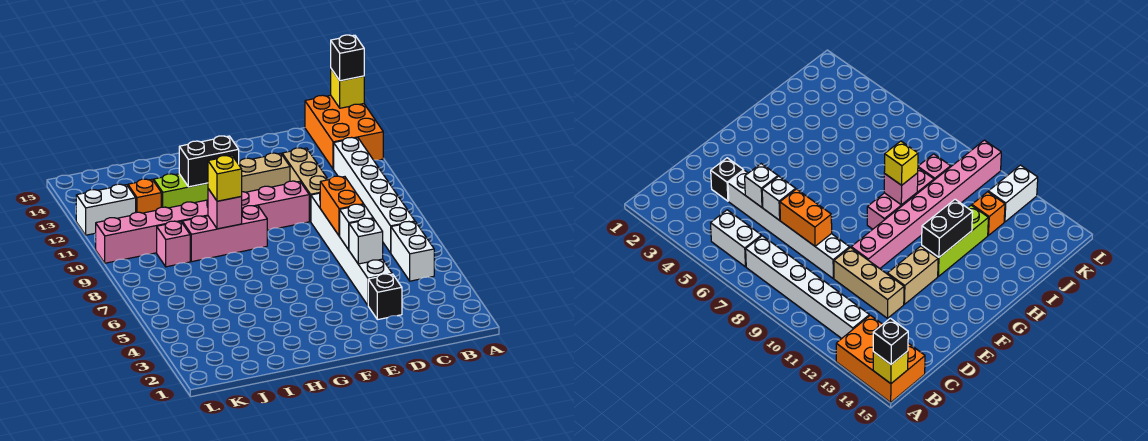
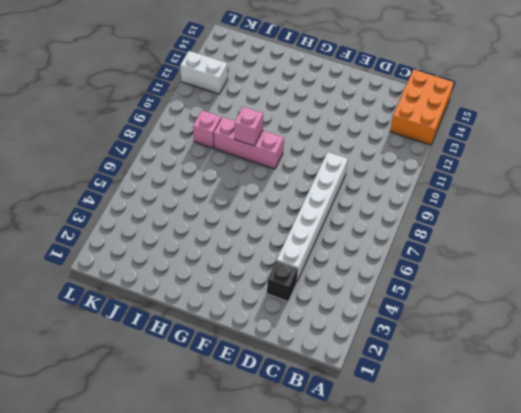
none -> white 1x2 brick [391,222,434,281]
none -> white 1x6 brick [334,137,415,253]
none -> tan 1x3 brick [282,148,328,222]

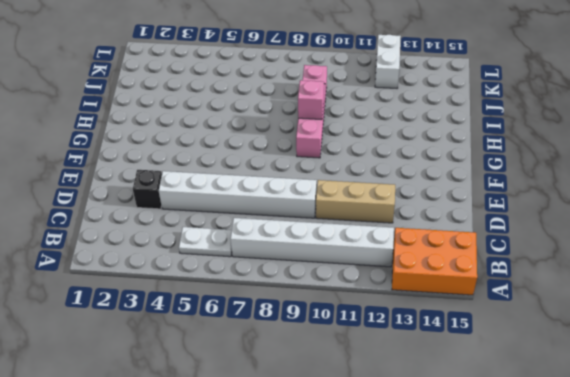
white 1x2 plate [179,227,232,257] -> white 1x2 brick [391,222,434,281]
none -> pink 1x8 brick [96,181,309,263]
none -> tan 1x2 brick [239,153,290,192]
none -> lime 1x3 brick [154,174,208,208]

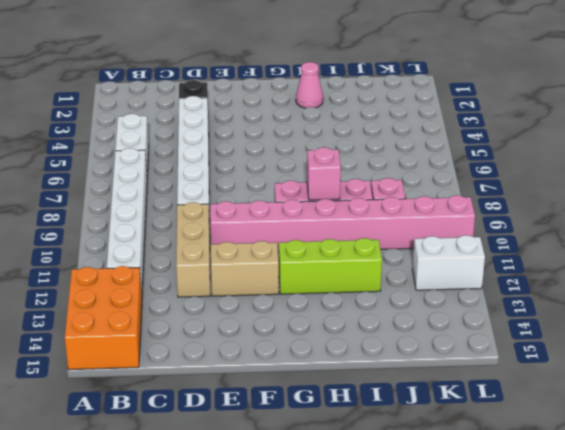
pink 1x1 cone [296,62,323,108] -> none
none -> orange 1x1 brick [128,179,161,213]
none -> yellow 1x1 brick [331,69,364,108]
none -> white 1x1 brick [349,218,383,264]

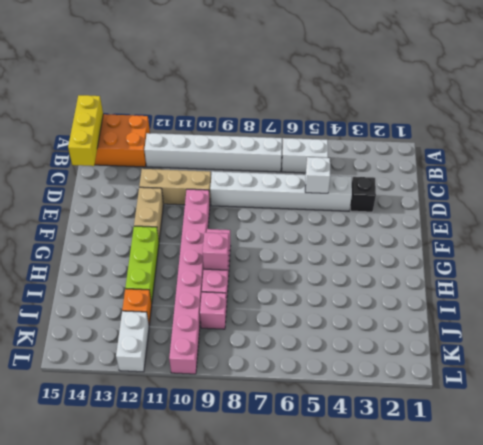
yellow 1x3 brick [68,95,103,166] -> yellow 1x1 brick [331,69,364,108]
none -> white 1x1 brick [340,204,373,250]
none -> orange 1x2 brick [320,176,364,236]
none -> black 1x2 brick [179,136,239,187]

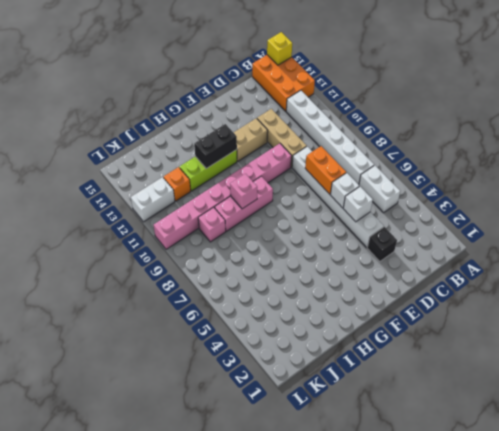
none -> black 1x1 brick [331,35,364,81]
none -> yellow 1x1 brick [208,156,242,201]

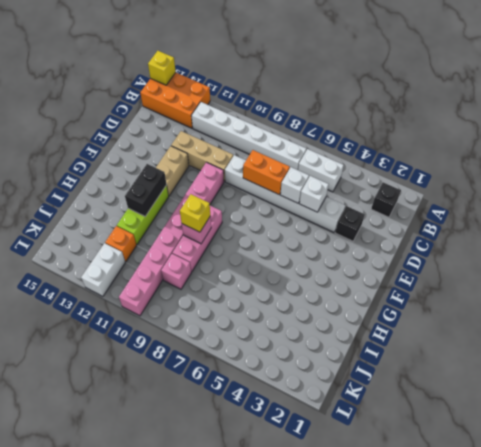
black 1x1 brick [371,182,401,217] -> black 1x1 brick moved to [331,35,364,81]

